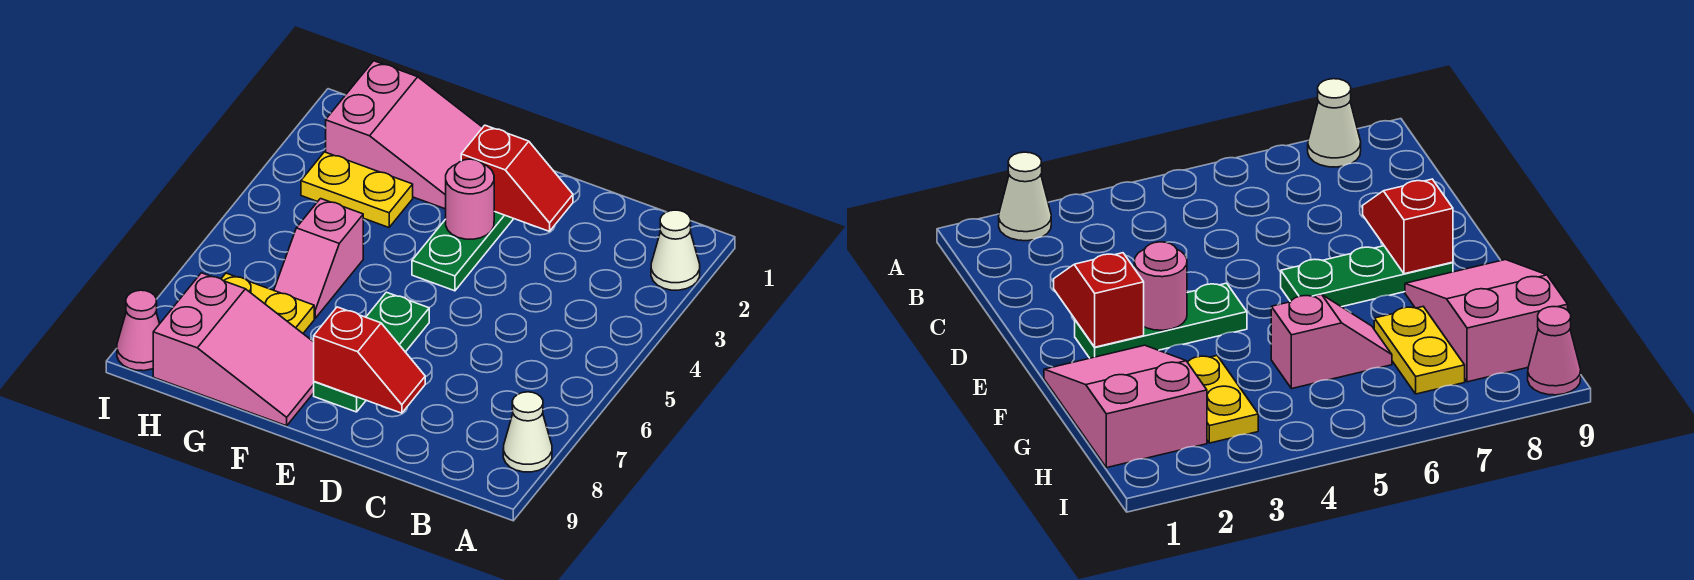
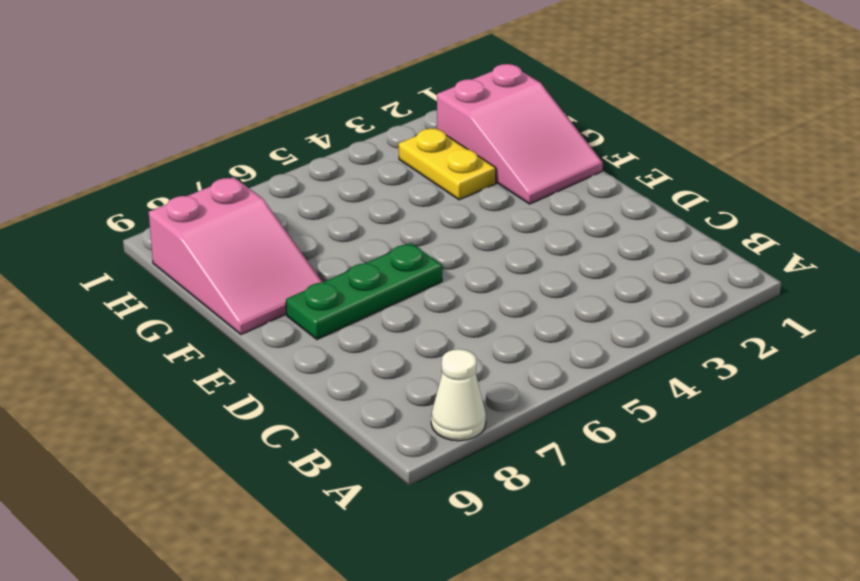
none -> white 1x1 cone [651,210,700,290]
none -> green 1x3 plate [412,212,514,291]
none -> pink 1x2 slope [274,199,363,318]

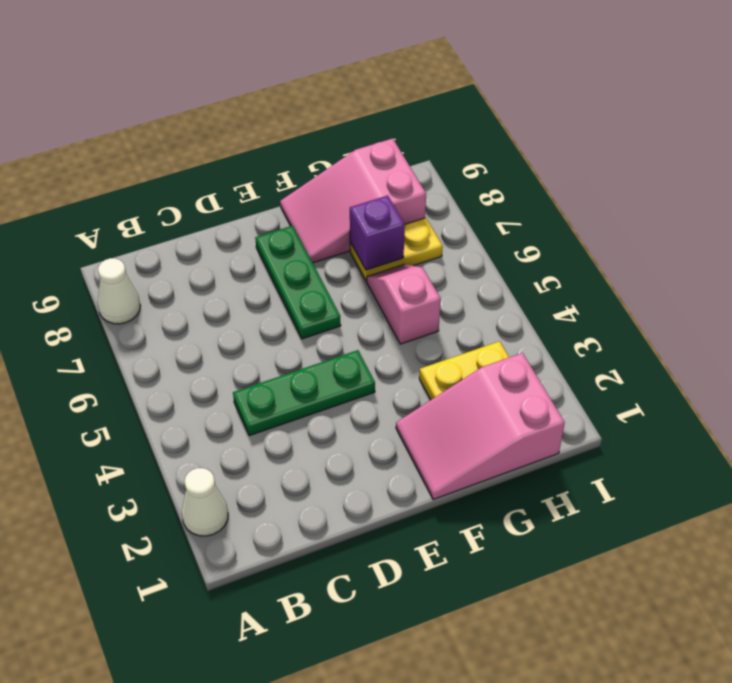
green 1x3 plate [233,350,375,436] -> green 1x3 plate turned to [412,212,514,291]
purple 1x1 brick [350,195,405,270] -> none
none -> pink 1x1 cone [117,290,160,371]
none -> red 1x2 slope [461,125,573,231]
none -> red 1x2 slope [314,307,425,413]

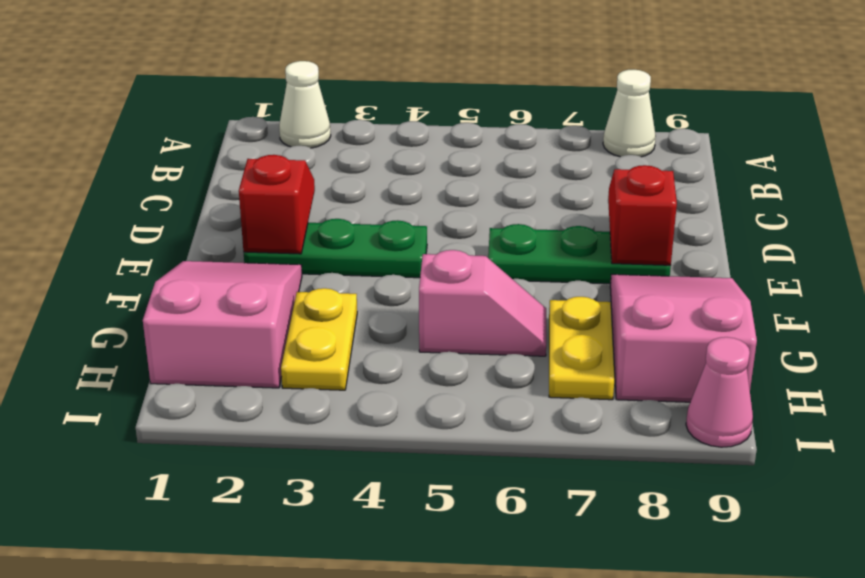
none -> pink 1x1 round brick [446,159,494,239]

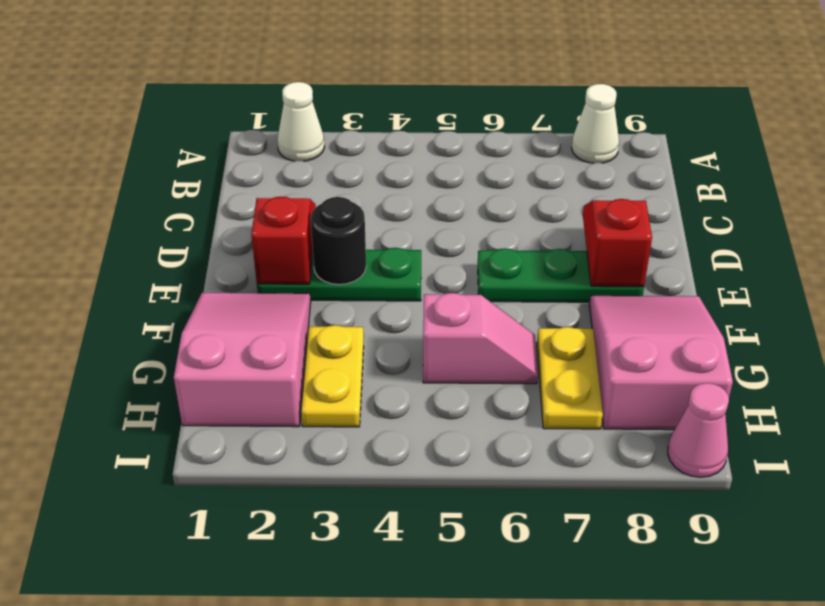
black 1x1 round brick [311,197,366,285] -> pink 1x1 round brick [446,159,494,239]

